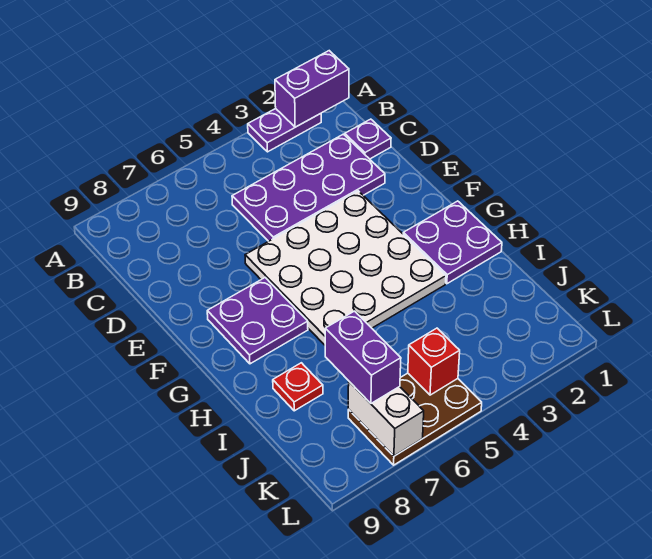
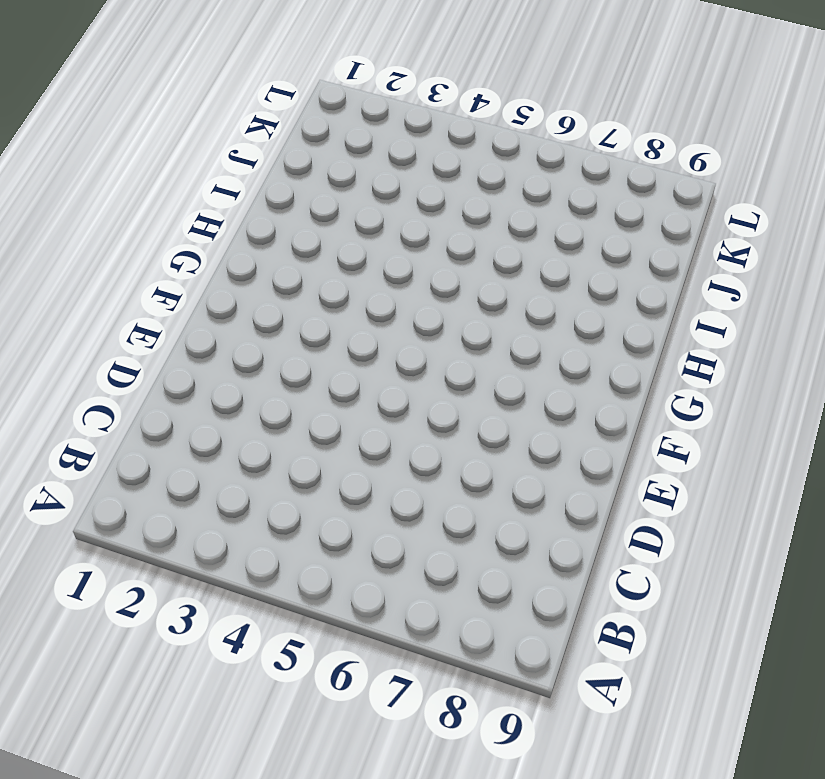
none -> purple 1x2 plate [248,109,321,152]
none -> purple 1x1 plate [345,119,391,159]
none -> purple 2x4 plate [232,134,385,241]

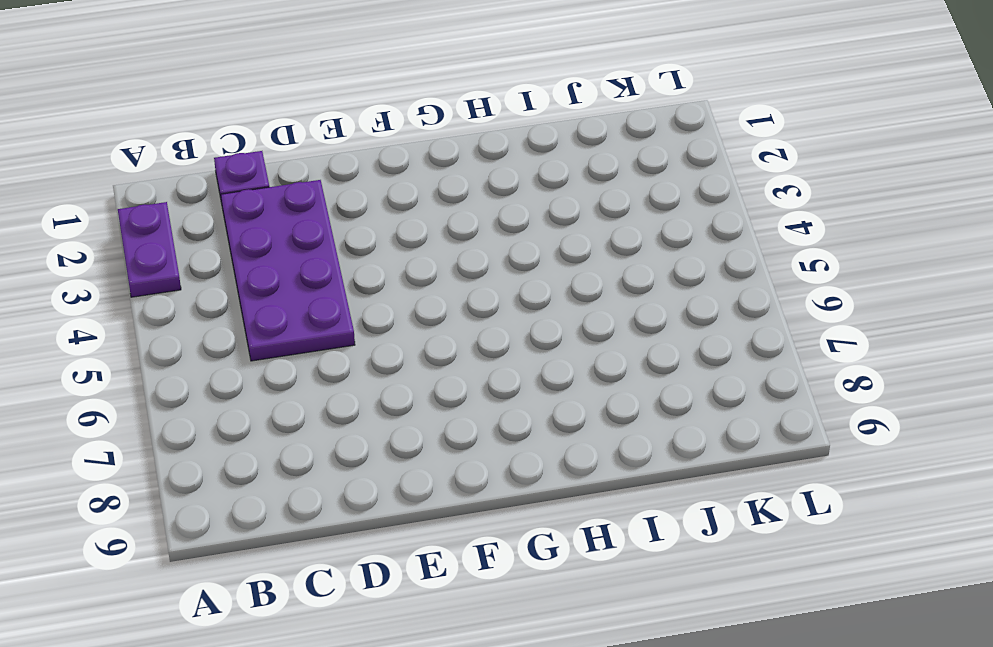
none -> white 4x4 plate [245,191,446,345]
none -> purple 2x2 plate [207,278,308,364]
none -> purple 2x2 plate [403,201,502,284]

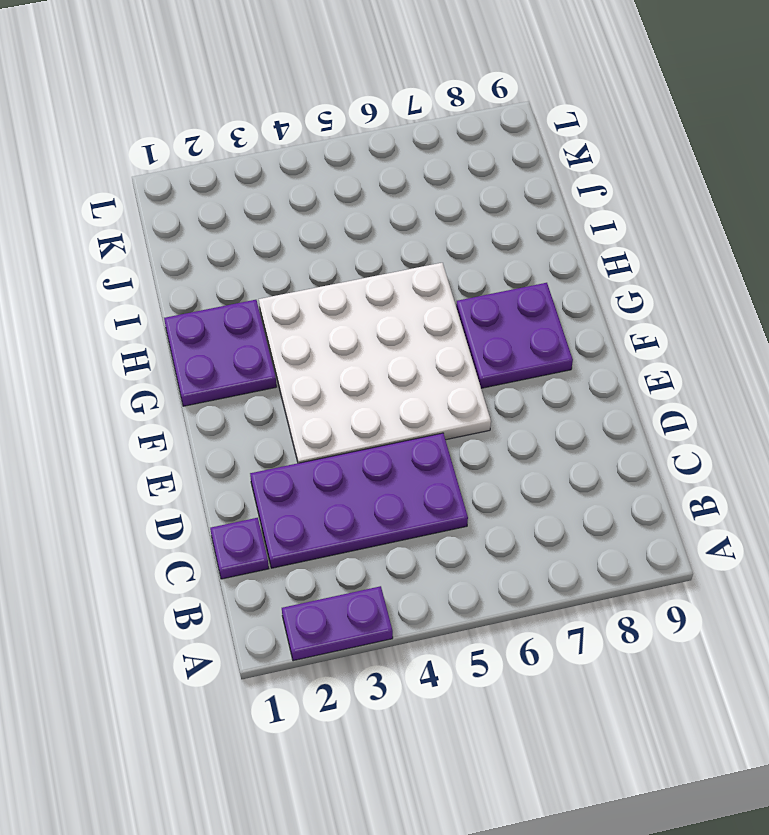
none -> red 1x1 plate [273,363,323,411]
none -> brown 2x3 plate [348,373,482,465]
none -> purple 1x2 brick [275,51,349,127]

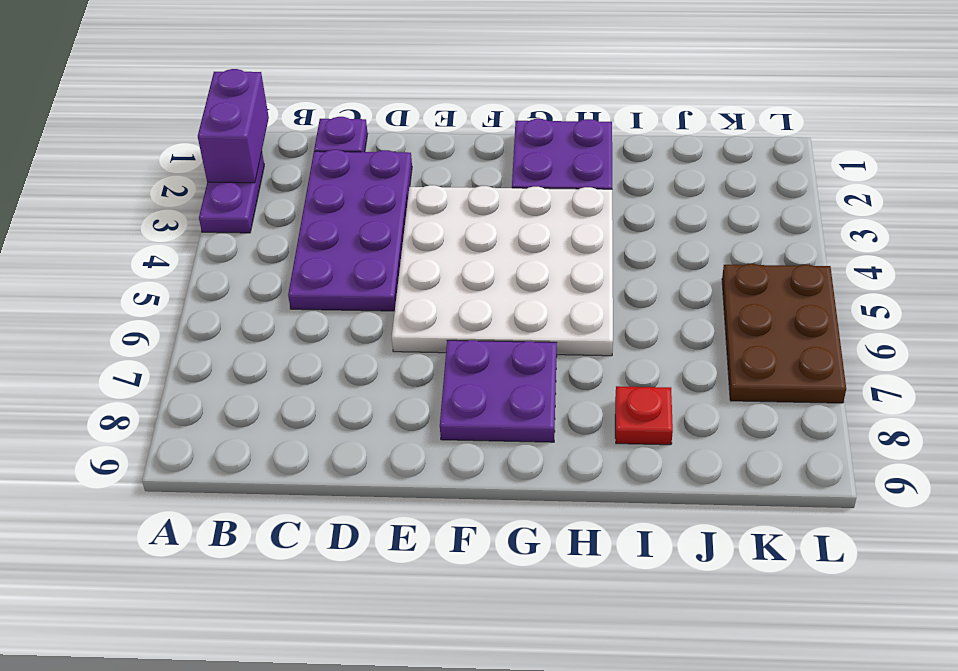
none -> red 1x1 brick [408,328,460,395]
none -> white 1x2 brick [348,382,424,456]
none -> purple 1x2 brick [325,311,401,403]

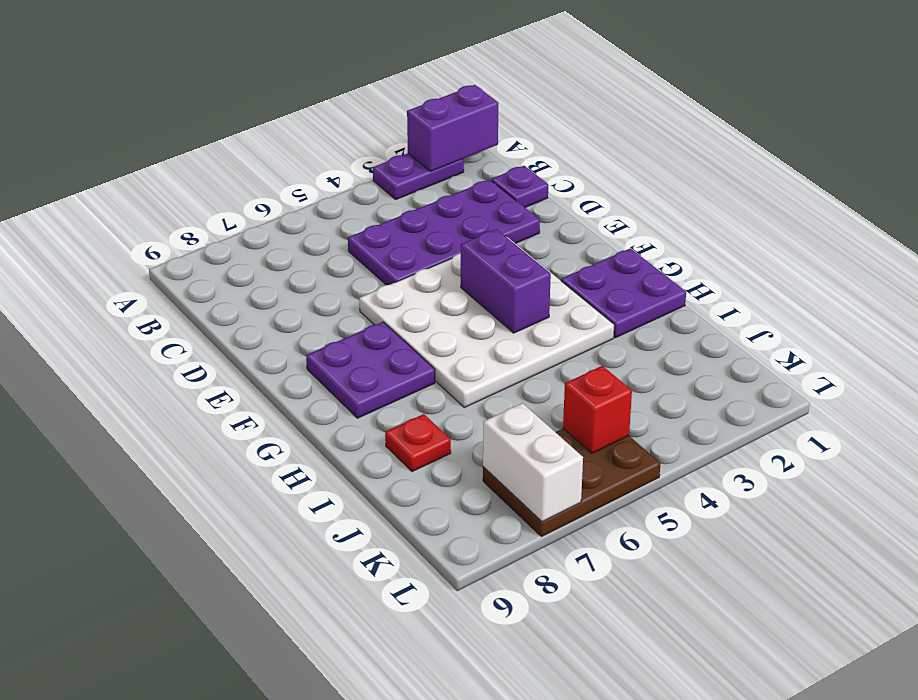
purple 1x2 brick [461,229,551,333] -> purple 1x2 brick moved to [325,311,401,403]

